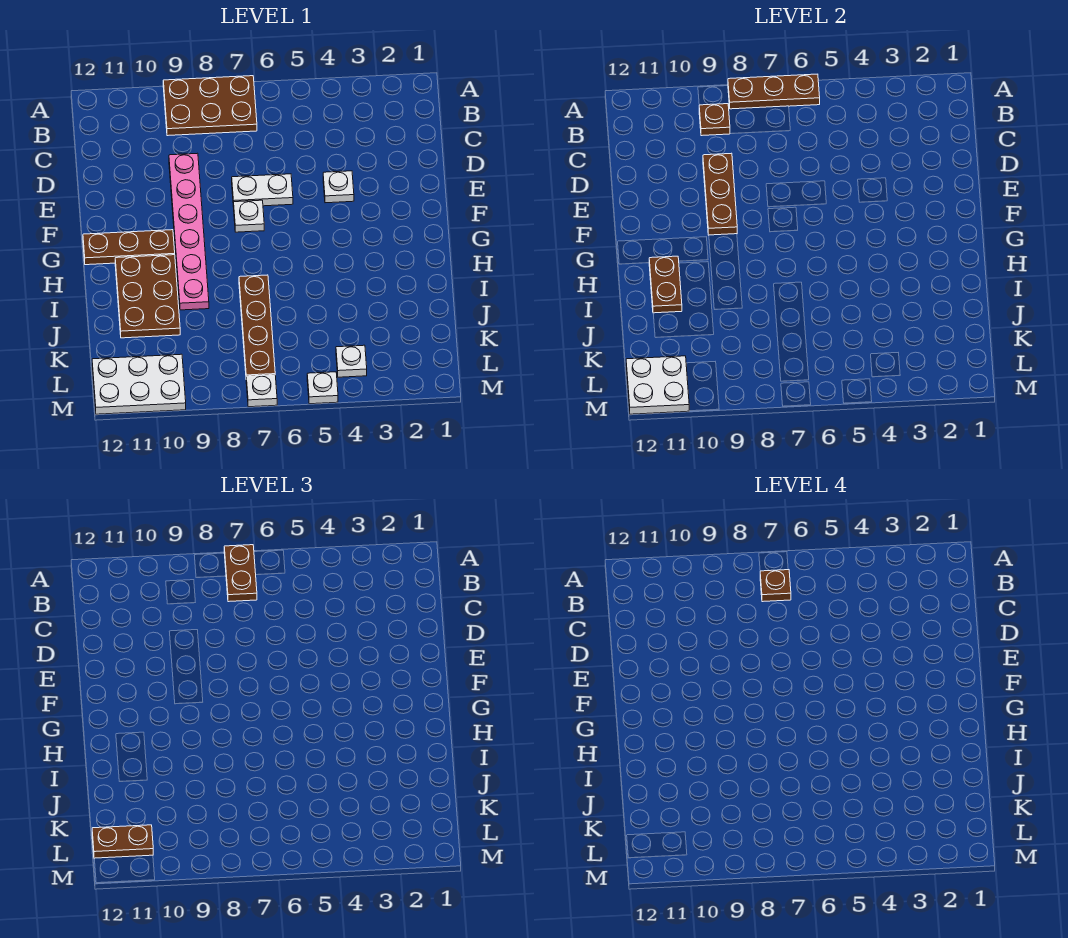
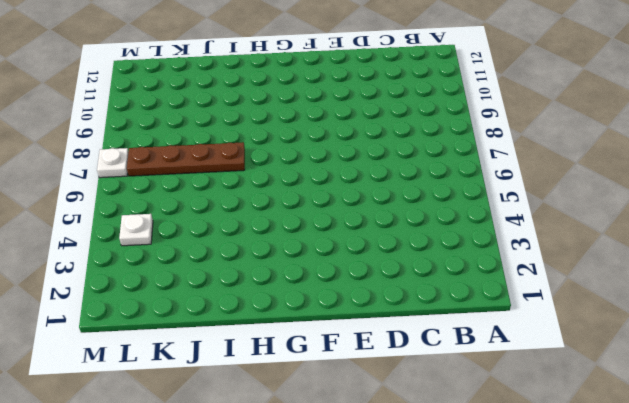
none -> brown 2x3 plate [163,76,257,136]
none -> pink 1x6 plate [169,153,209,310]
none -> white 1x1 plate [323,171,354,203]

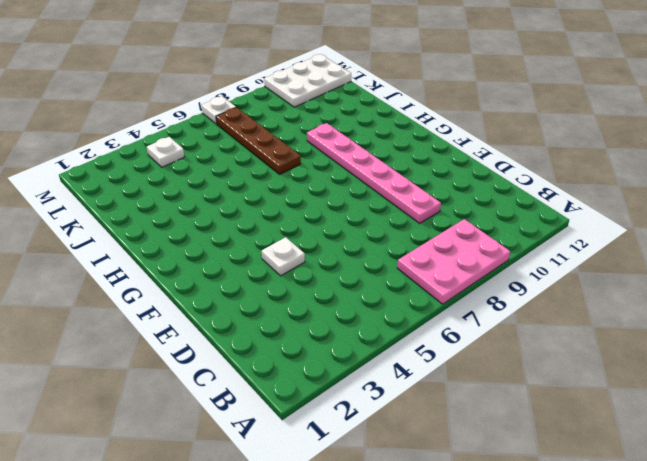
pink 2x3 plate [397,219,510,304] -> brown 2x3 plate [163,76,257,136]
none -> white 1x2 plate [232,174,293,207]
none -> white 1x1 plate [234,200,264,232]
none -> brown 1x3 plate [83,230,175,265]

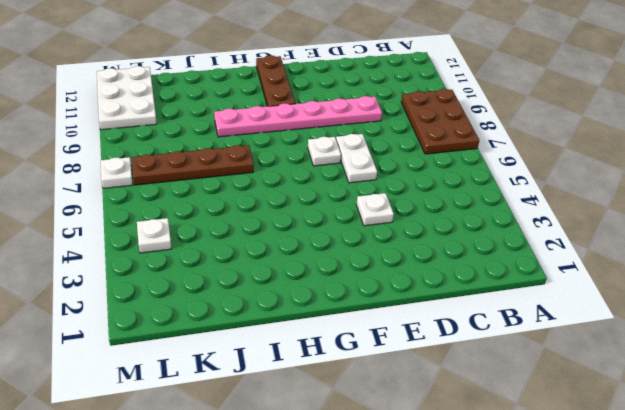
none -> brown 2x3 plate [115,255,180,338]
none -> white 1x1 plate [307,372,338,404]
none -> brown 1x3 plate [728,74,820,109]

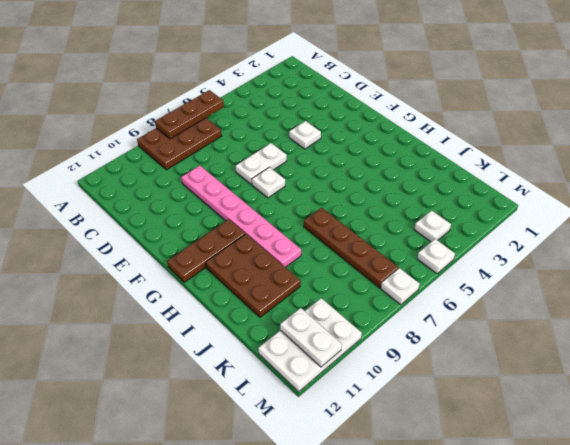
white 1x2 plate [280,308,342,367] -> white 2x2 plate [626,356,689,414]
none -> brown 1x1 plate [699,104,730,136]
none -> brown 1x3 plate [703,153,737,235]
none -> brown 1x2 plate [649,256,682,313]

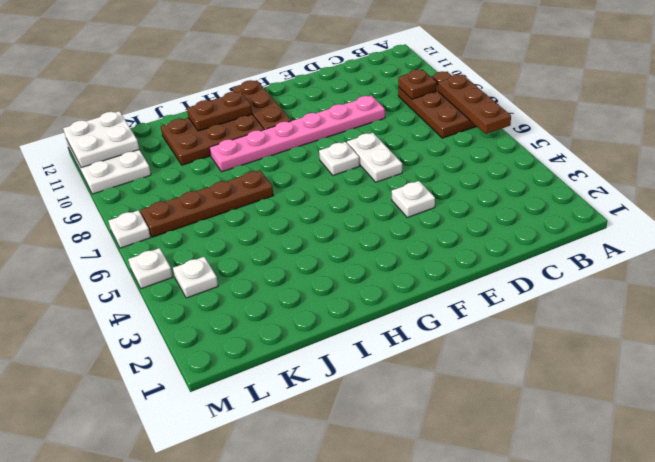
none -> brown 1x3 plate [703,153,737,235]
none -> brown 1x2 plate [224,545,257,602]
none -> brown 1x2 plate [92,825,153,858]

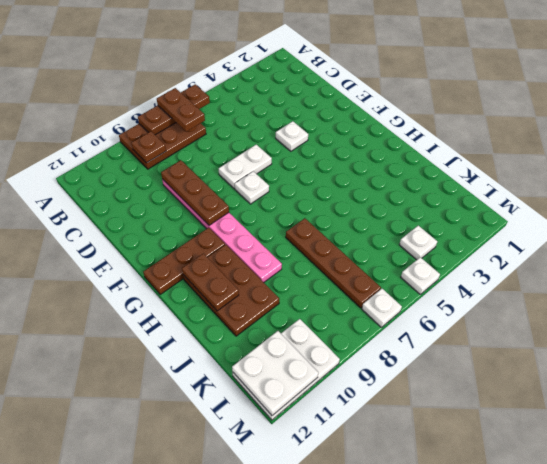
none -> brown 1x2 plate [92,825,153,858]
none -> brown 1x1 plate [760,570,791,602]

